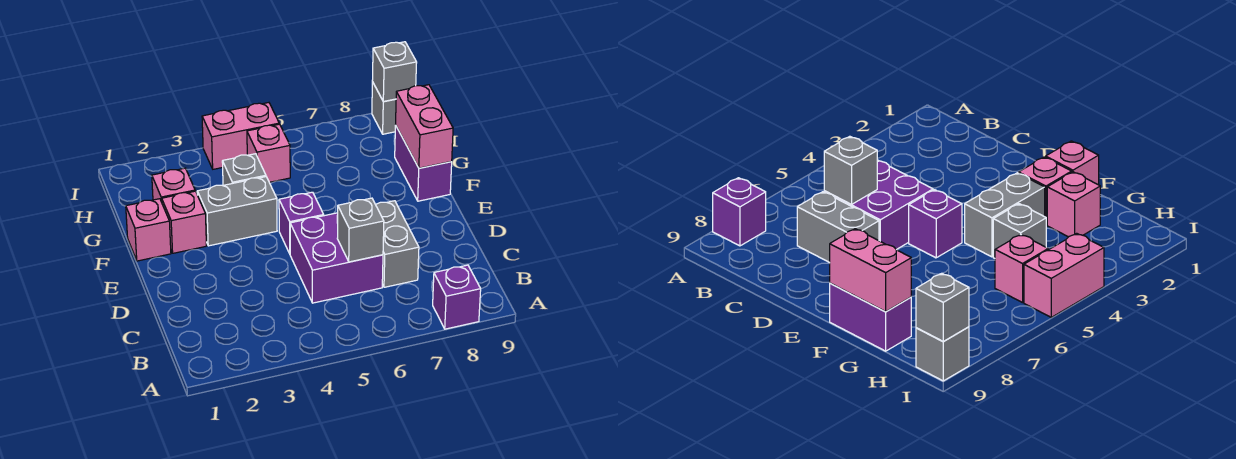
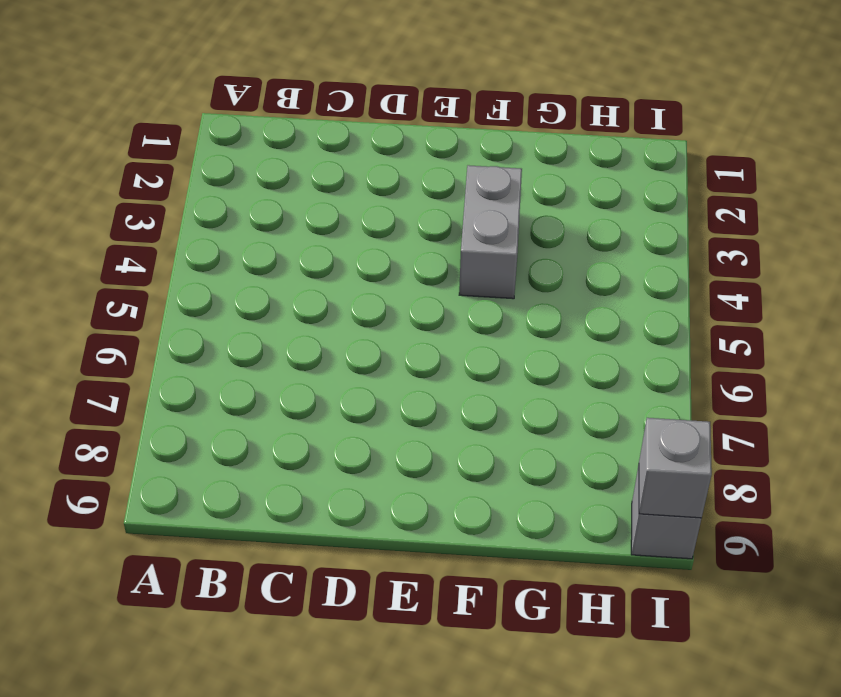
none -> purple 1x1 brick [433,265,481,329]
none -> purple 2x2 brick [290,213,383,303]
none -> grey 1x2 brick [376,201,419,287]

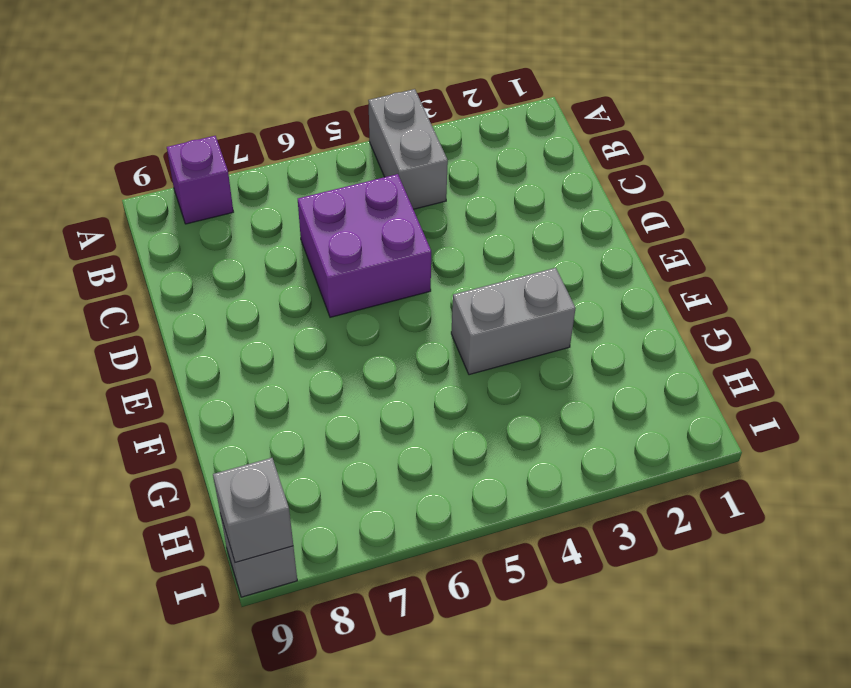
grey 1x2 brick [368,89,448,209] -> grey 1x2 brick moved to [376,201,419,287]
none -> purple 1x1 brick [279,192,324,254]
none -> pink 1x1 brick [126,199,171,261]
none -> pink 1x1 brick [162,191,206,253]

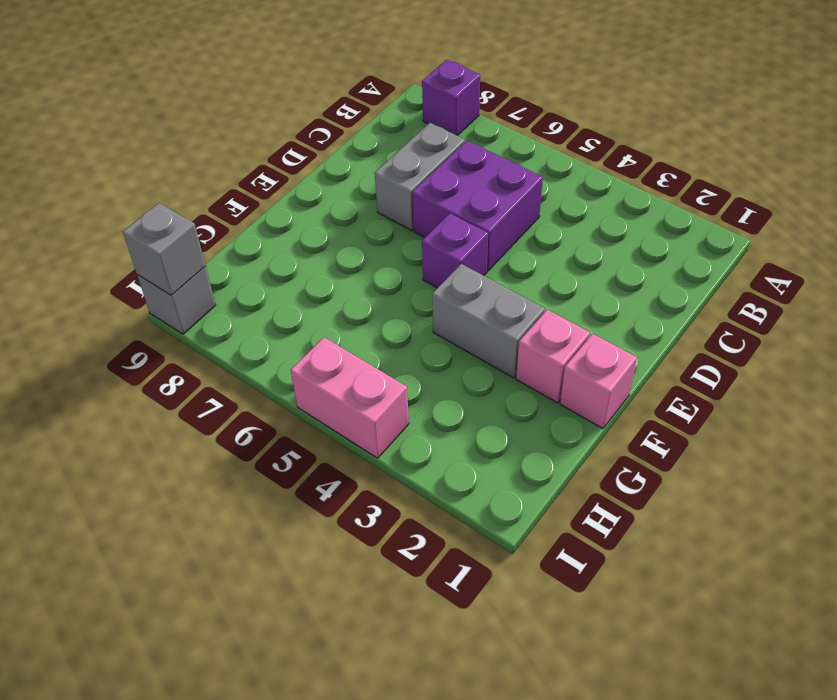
none -> purple 1x2 brick [395,125,452,201]
none -> pink 1x1 brick [152,168,195,202]
none -> grey 1x1 brick [222,154,266,185]

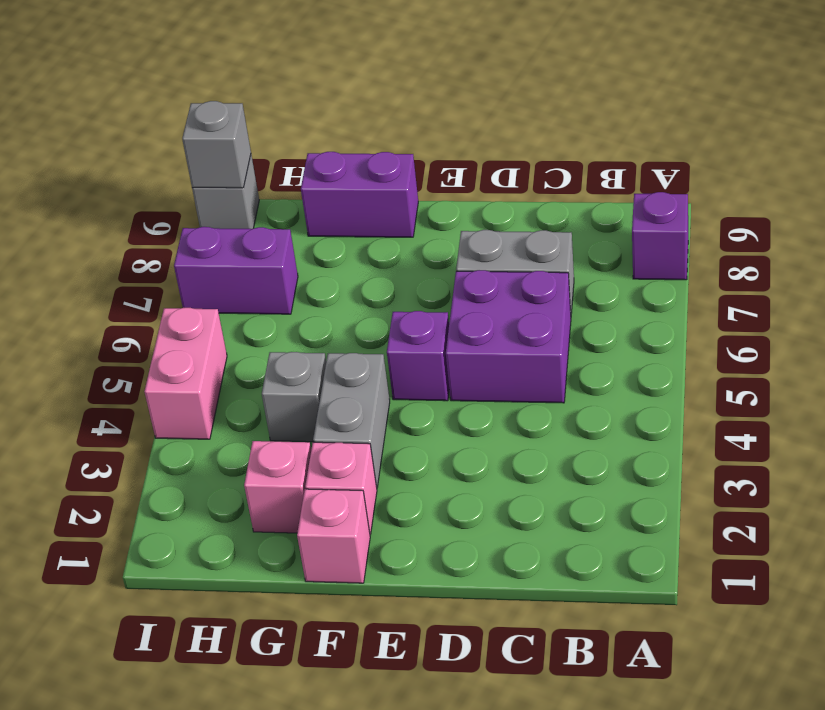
purple 1x2 brick [174,227,298,314] -> none
none -> pink 1x1 brick [247,124,290,182]
none -> grey 1x1 brick [337,198,384,262]
none -> pink 1x2 brick [396,85,453,168]

